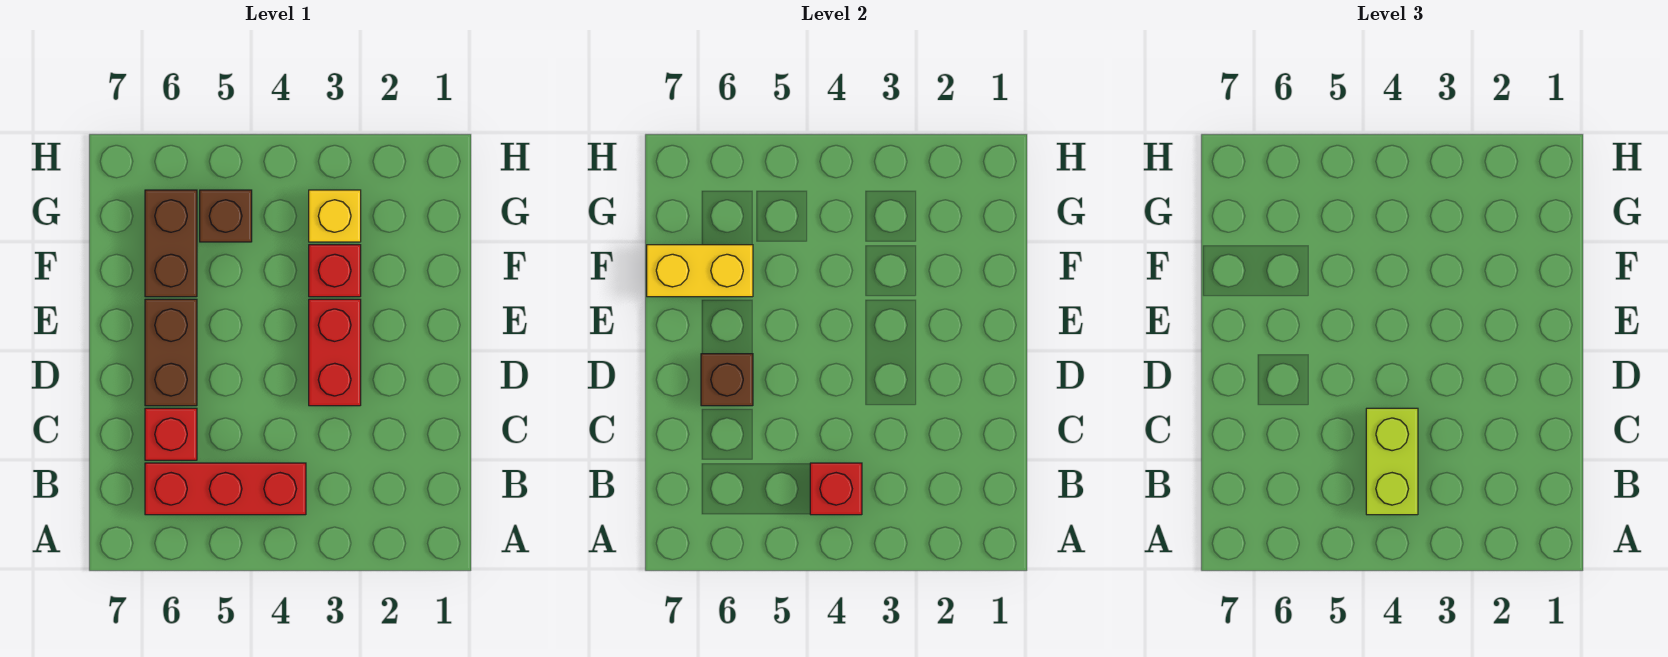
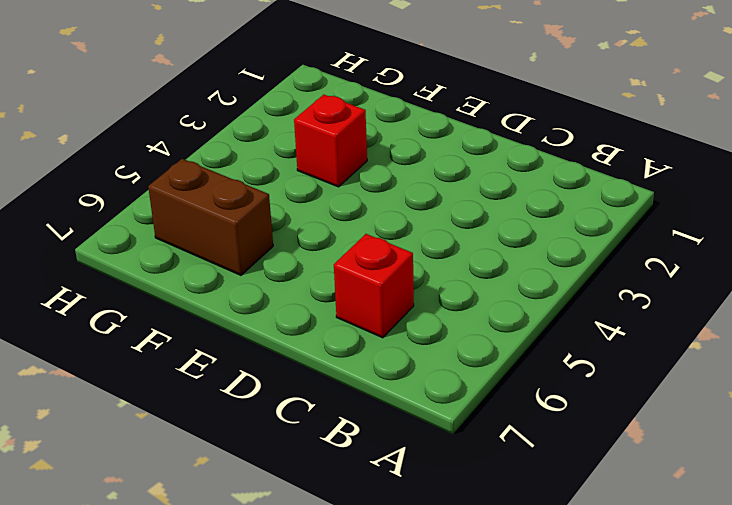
none -> red 1x3 brick [145,463,306,515]
none -> red 1x2 brick [309,299,361,406]
none -> brown 1x2 brick [145,299,197,406]

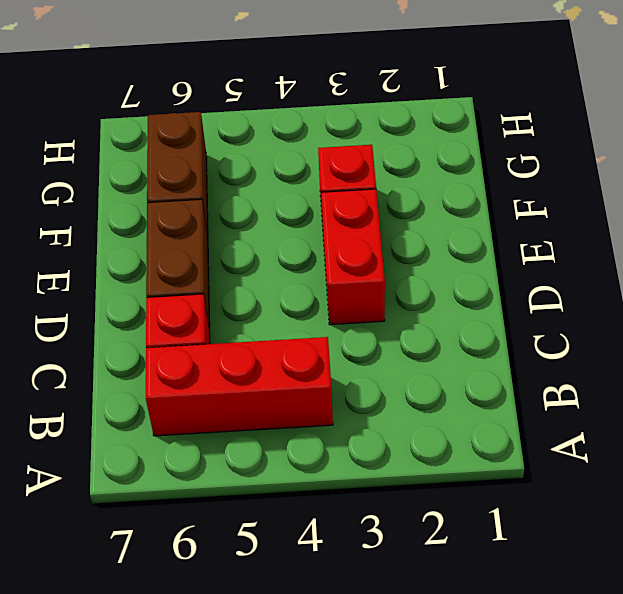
none -> yellow 1x1 brick [309,190,361,242]
none -> brown 1x1 brick [200,190,252,242]
none -> red 1x1 brick [810,463,862,515]

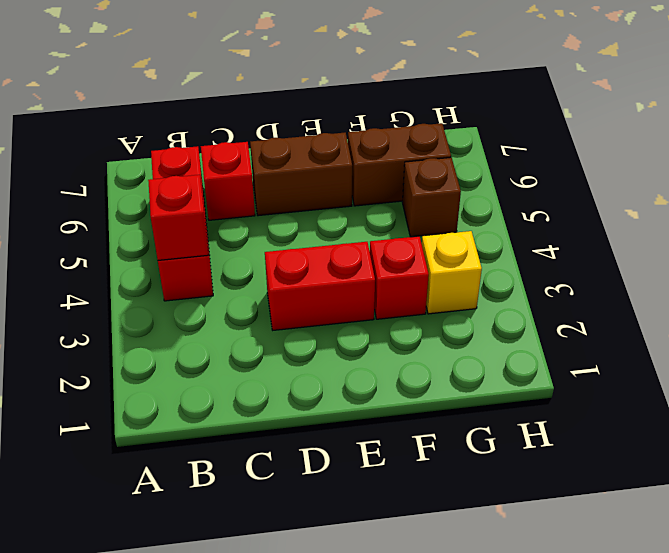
none -> brown 1x1 brick [701,354,753,406]
none -> yellow 1x2 brick [647,245,753,297]
none -> lime 1x2 brick [1366,408,1418,515]

